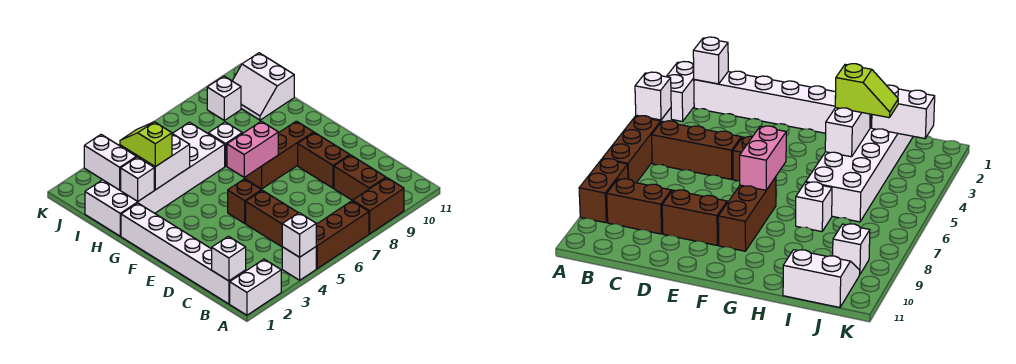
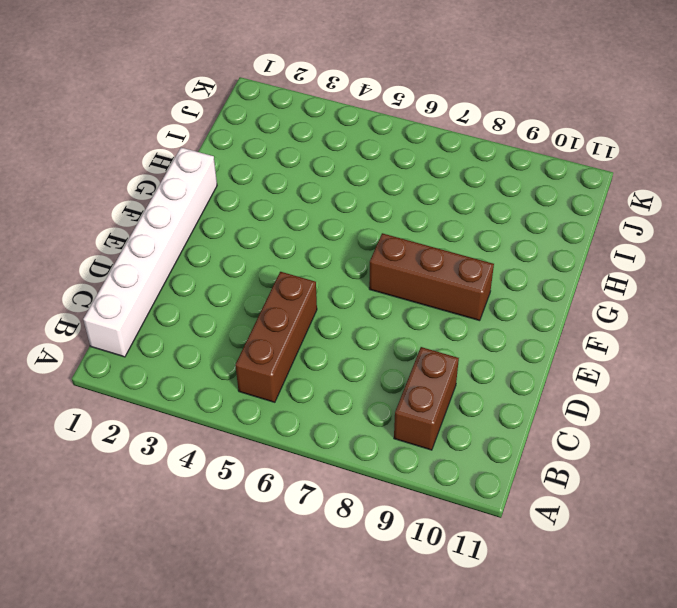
none -> white 1x2 brick [230,259,281,315]
none -> white 1x1 brick [282,247,316,280]
none -> brown 1x3 brick [316,201,369,269]

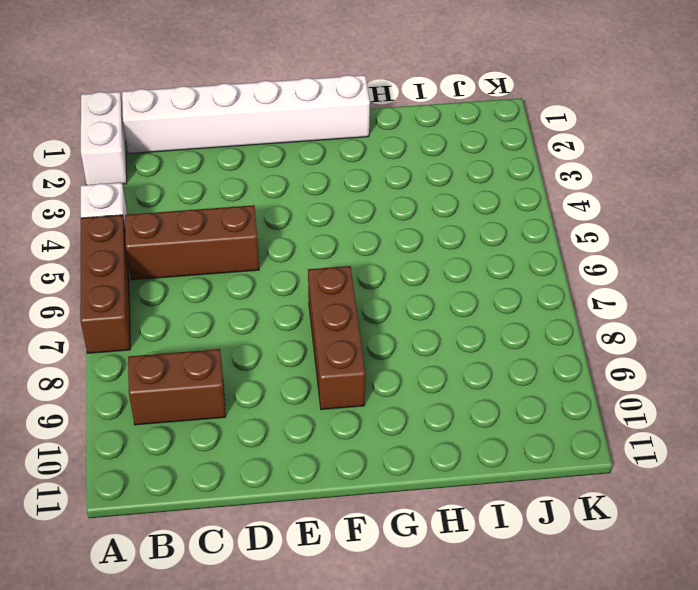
none -> brown 1x2 brick [353,178,404,234]
none -> brown 1x2 brick [298,133,350,188]
none -> brown 1x1 brick [228,179,261,223]

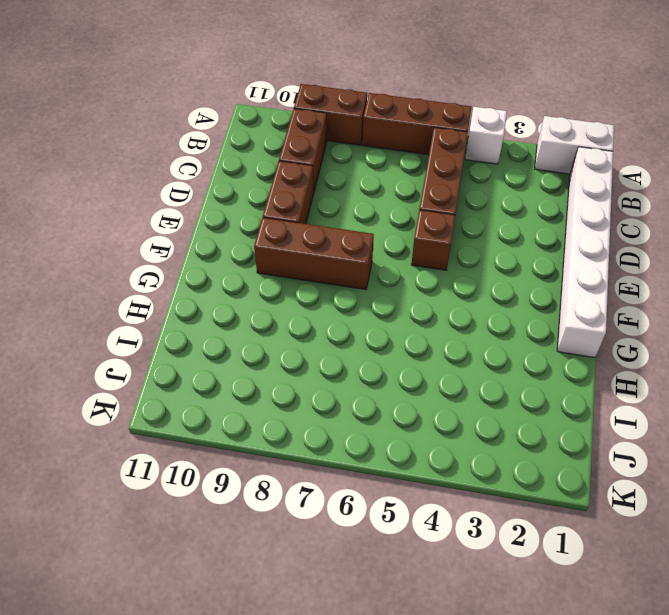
none -> white 2x6 brick [85,122,225,236]
none -> white 1x1 brick [208,122,242,166]
none -> white 2x2 slope [232,53,294,120]

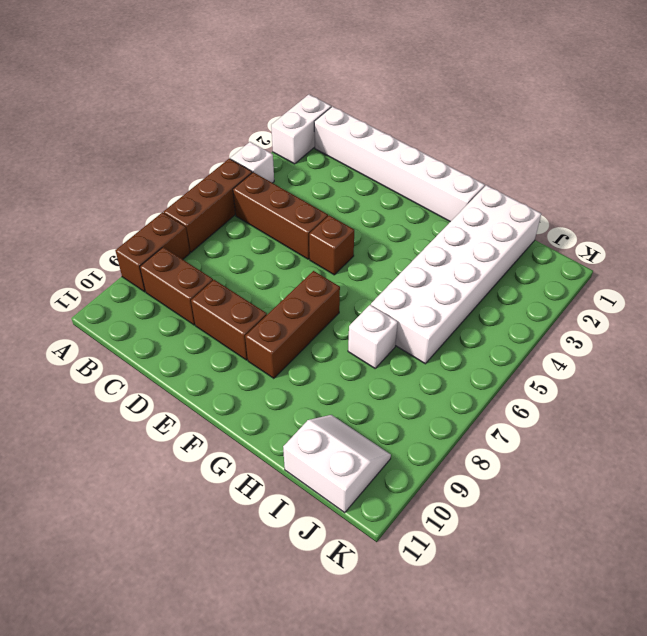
none -> white 1x1 brick [207,76,241,120]
none -> white 1x1 brick [282,213,316,257]
none -> white 1x1 brick [212,236,246,281]

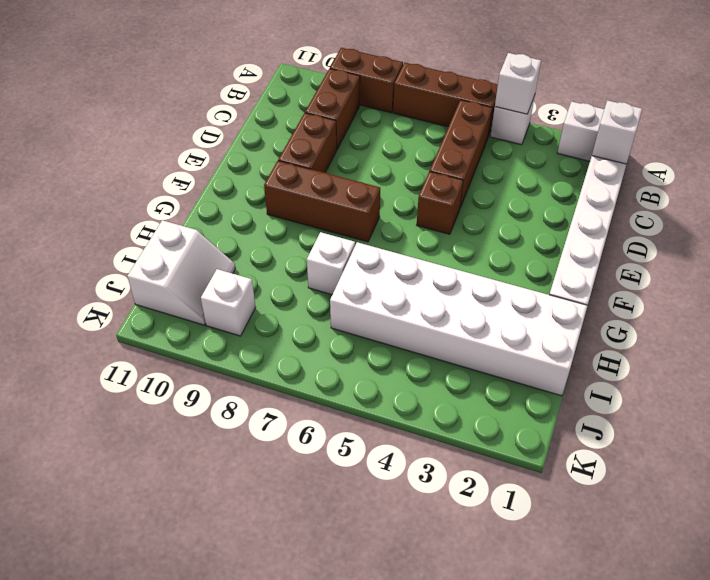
none -> pink 1x2 brick [227,121,278,177]
none -> white 1x1 brick [121,157,154,201]
none -> white 1x2 brick [138,134,190,190]

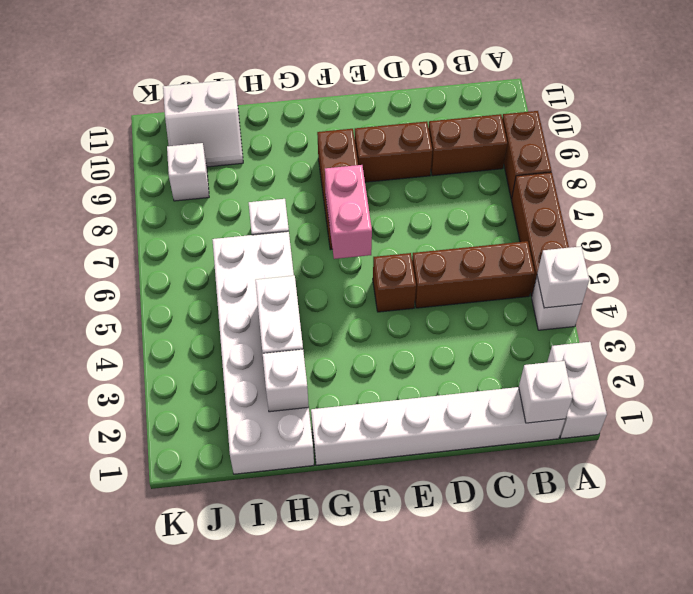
none -> white 1x2 brick [84,135,136,190]
none -> lime 1x2 slope [120,122,172,167]

